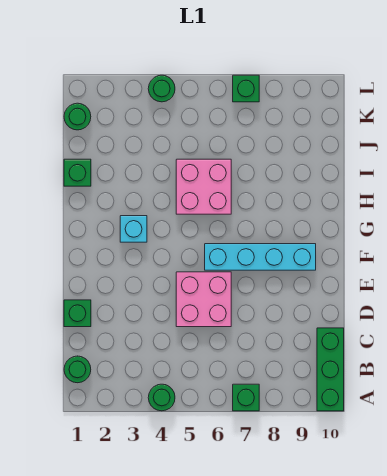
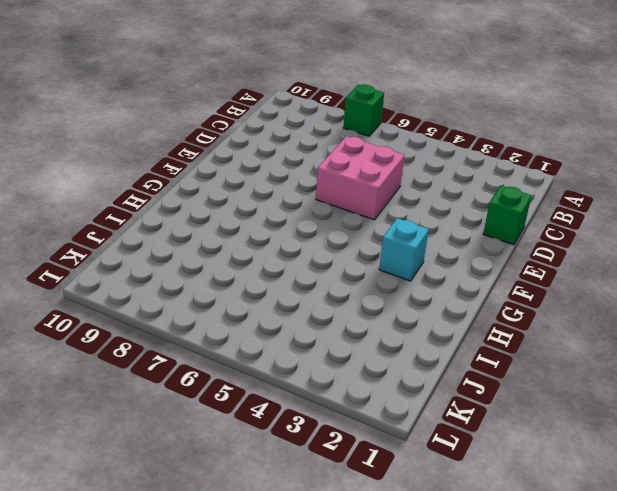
none -> green 1x1 round brick [148,384,175,411]
none -> green 1x3 brick [317,328,344,411]
none -> green 1x1 round brick [64,356,91,383]

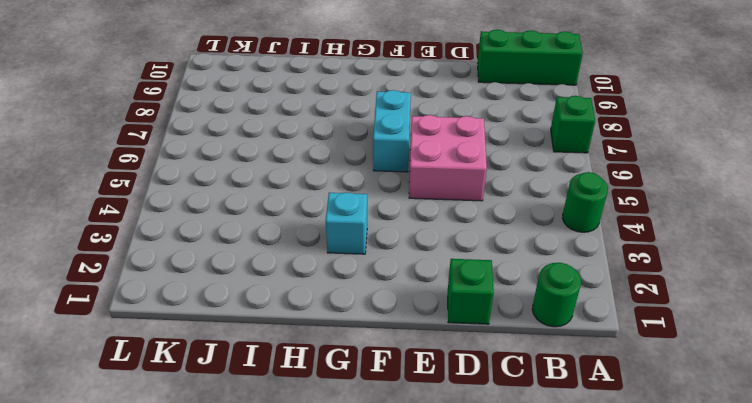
cyan 1x2 brick [373,90,411,172] -> cyan 1x4 brick [205,244,316,270]
none -> pink 2x2 brick [176,159,231,214]
none -> green 1x1 brick [64,159,91,186]
none -> green 1x1 round brick [64,103,91,130]

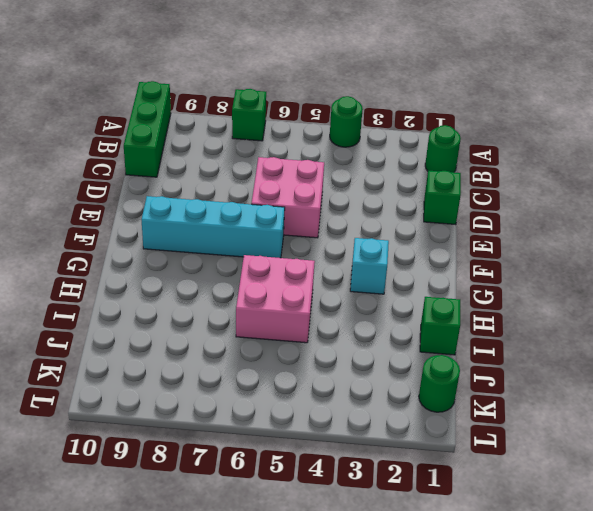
none -> green 1x1 round brick [148,75,175,102]
none -> green 1x1 brick [233,75,259,102]

